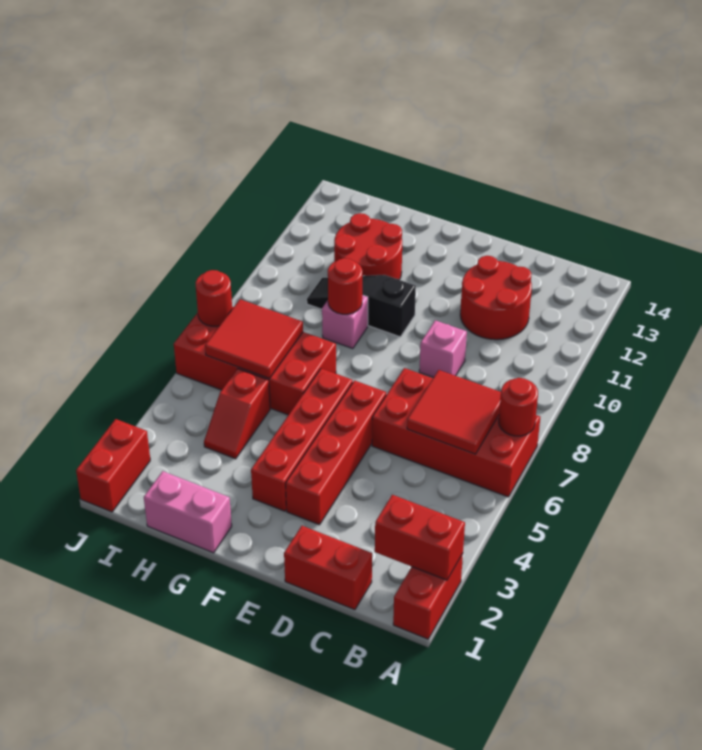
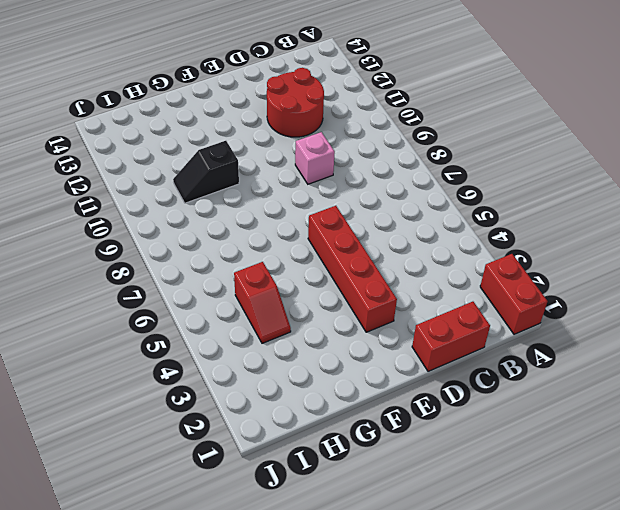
black 1x2 slope [173,141,239,203] -> black 1x3 slope [307,275,416,337]
none -> red 2x4 brick [372,368,540,497]
none -> red 1x4 brick [251,368,353,511]
none -> pink 1x2 brick [144,471,232,553]

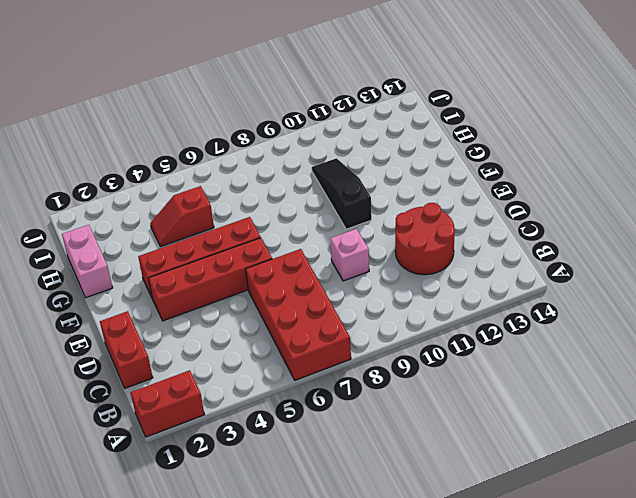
none -> red 2x4 brick [174,307,336,415]
none -> pink 1x1 brick [322,295,368,349]
none -> red 2x2 round brick [334,213,402,280]

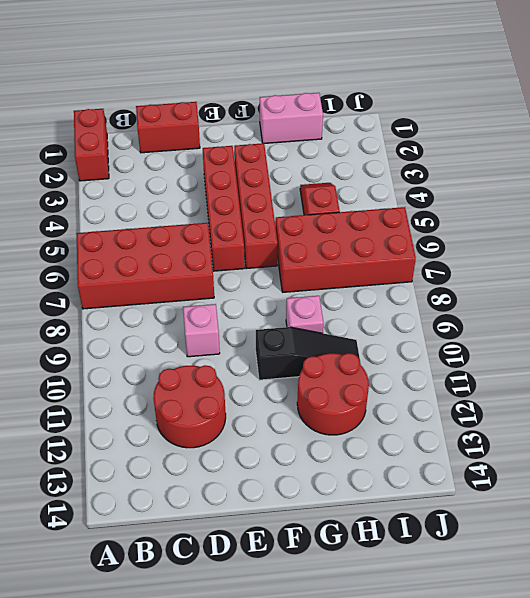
none -> red 1x2 brick [76,419,150,512]
none -> red 1x2 brick [375,495,465,580]
none -> red 1x1 round brick [499,378,538,436]

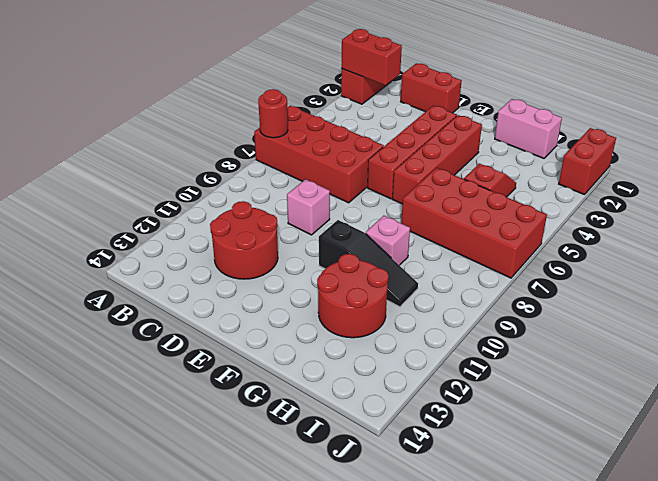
none -> red 2x2 tile [407,370,501,454]
none -> red 1x1 round brick [328,258,362,314]
none -> red 2x2 tile [205,299,303,379]

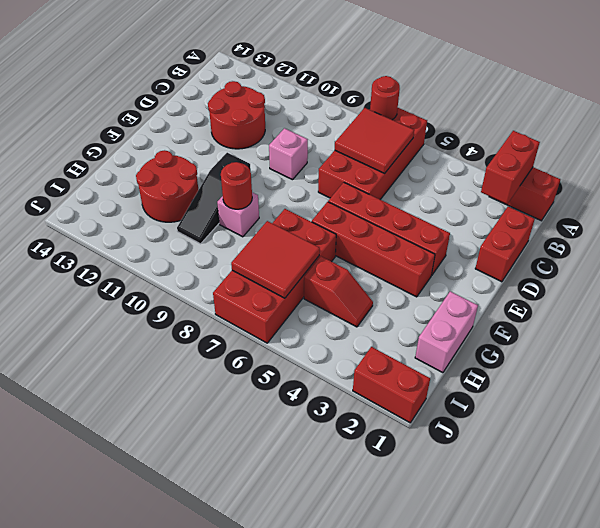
none -> red 1x1 round brick [196,270,232,326]

